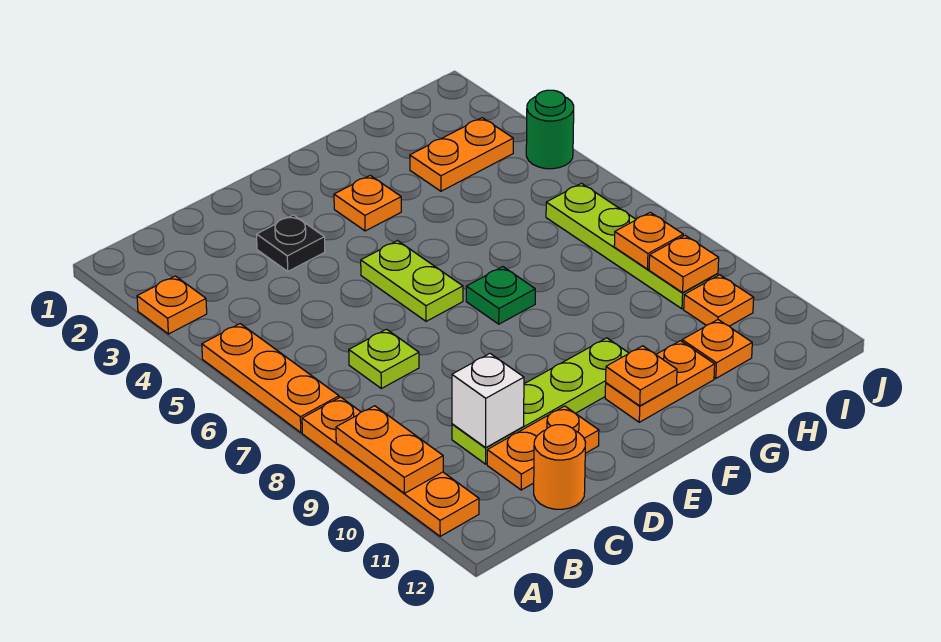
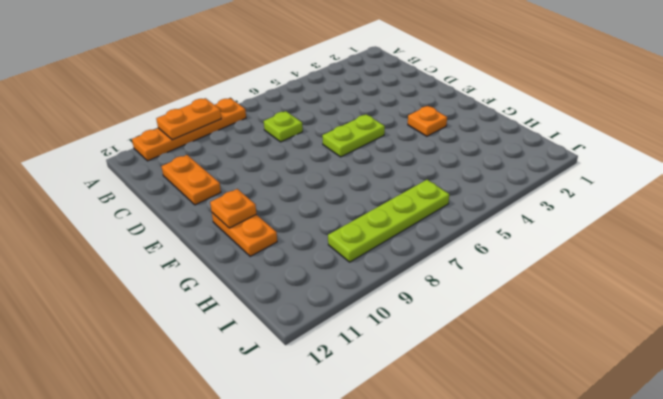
none -> orange 1x1 plate [137,276,207,334]
none -> orange 1x3 plate [202,324,339,432]
none -> lime 1x4 plate [452,338,629,464]

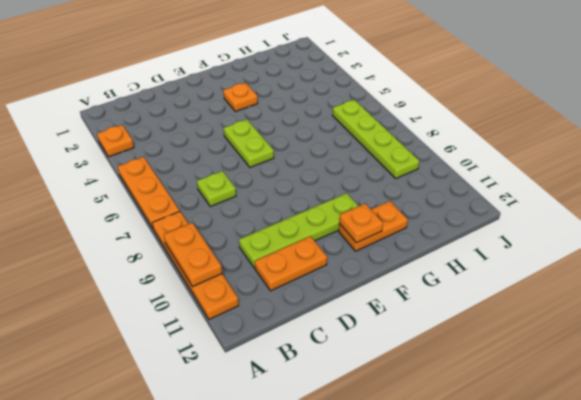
none -> orange 1x1 round brick [534,425,586,509]
none -> black 1x1 plate [257,215,325,271]
none -> green 1x1 plate [466,267,535,324]

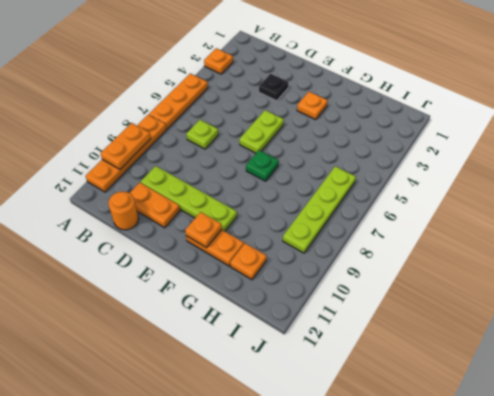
none -> orange 1x2 plate [410,118,513,191]
none -> orange 1x1 plate [684,275,754,326]
none -> green 1x1 round brick [526,90,574,169]

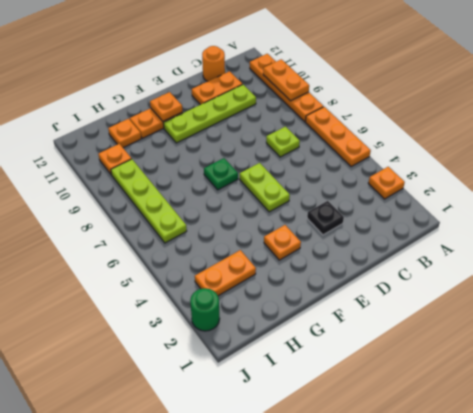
green 1x1 round brick [190,288,220,331] -> green 1x1 round brick moved to [526,90,574,169]
none -> white 1x1 brick [452,354,524,448]
none -> orange 1x1 plate [614,212,683,269]
none -> orange 1x1 plate [649,235,719,293]

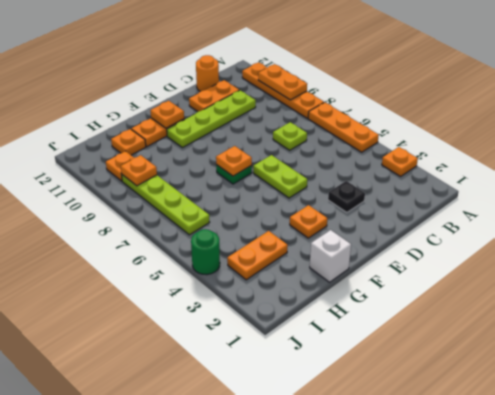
orange 1x1 plate [216,146,252,176] -> orange 1x1 plate moved to [614,212,683,269]
white 1x1 brick [310,230,351,282] -> white 1x1 brick moved to [452,354,524,448]

